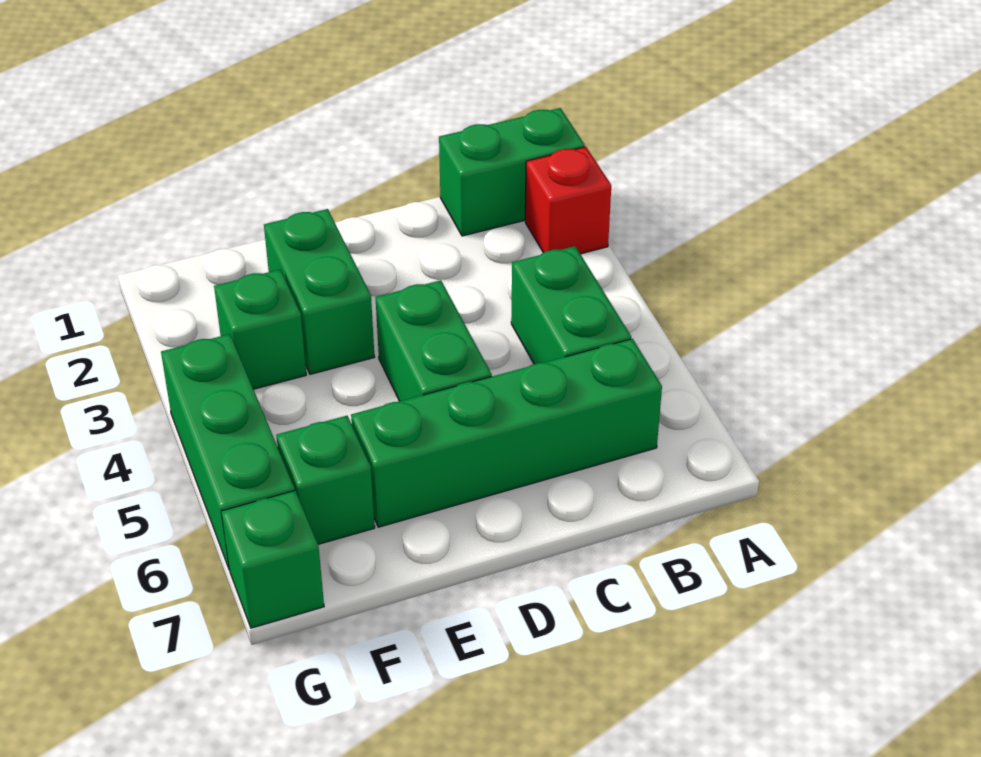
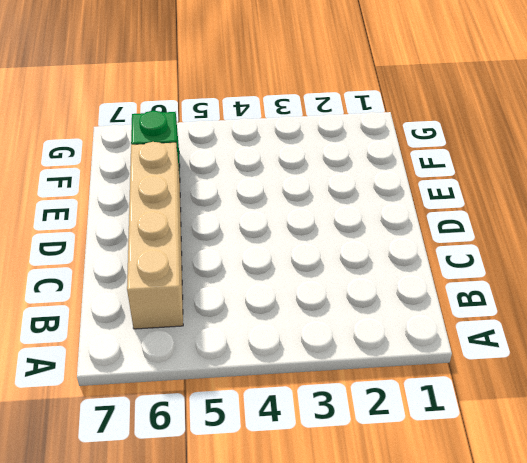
tan 1x4 brick [127,142,183,329] -> green 1x4 brick [351,339,662,527]
none -> green 1x2 brick [439,108,585,236]
none -> red 1x1 brick [525,147,611,254]

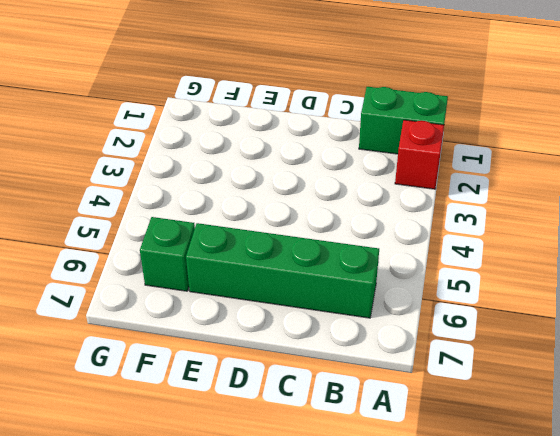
none -> green 1x2 brick [511,246,631,364]
none -> green 1x2 brick [376,280,492,401]

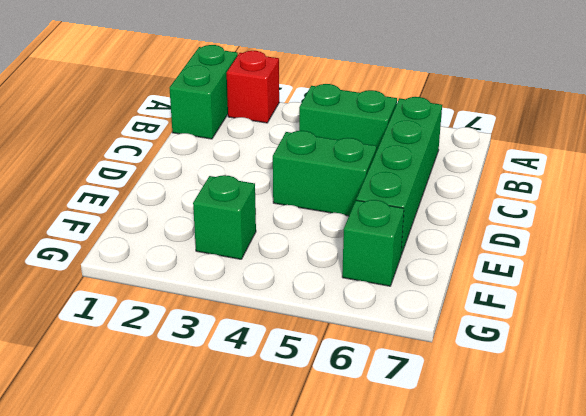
none -> green 1x2 brick [264,209,375,374]
none -> green 1x3 brick [161,334,295,570]

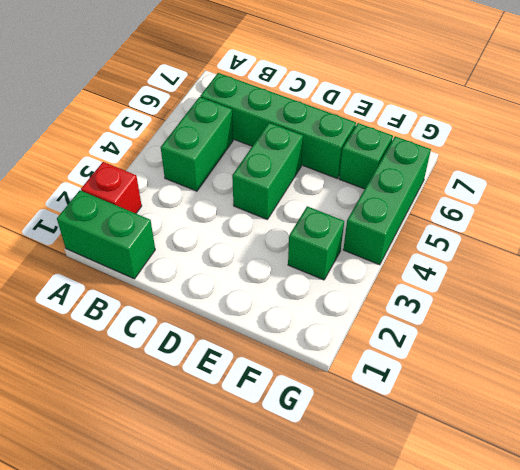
none -> green 1x2 brick [264,209,375,374]
none -> green 1x1 brick [221,491,324,628]

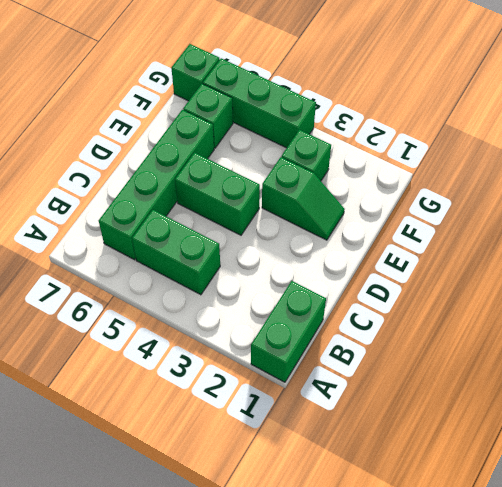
green 1x2 slope [262,157,344,240] -> green 1x2 brick [264,209,375,374]
none -> red 1x1 brick [525,147,611,254]

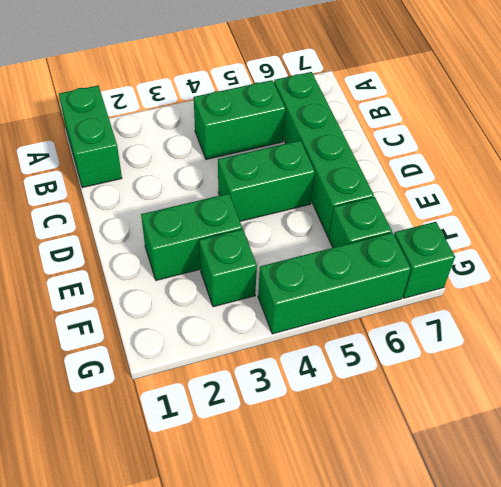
none -> red 1x1 brick [525,147,611,254]

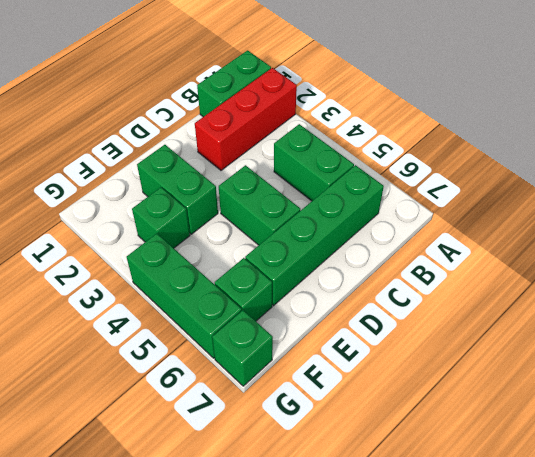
red 1x3 brick [195,68,297,170] -> red 1x1 brick [525,147,611,254]

